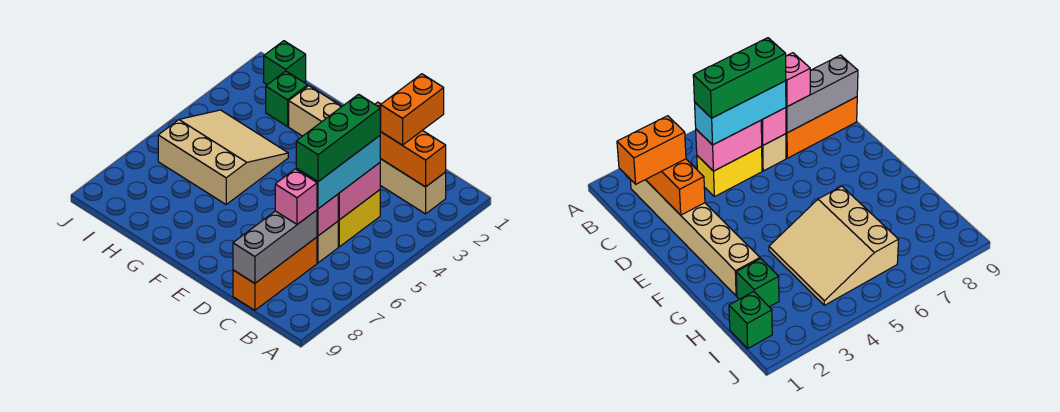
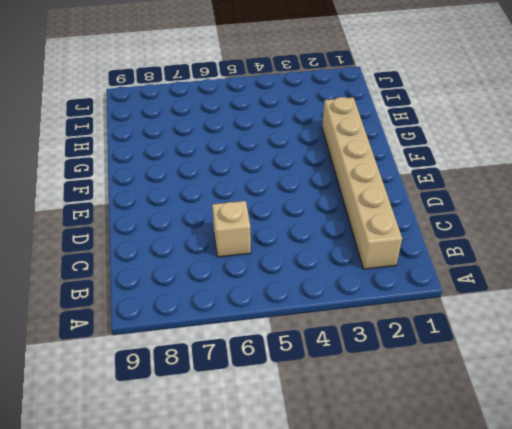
none -> yellow 1x2 brick [338,190,380,247]
none -> orange 1x3 brick [233,237,317,310]
none -> tan 3x3 slope [158,110,288,204]

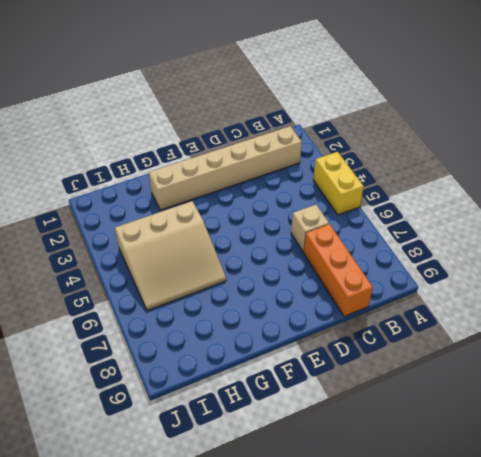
yellow 1x2 brick [313,152,364,215] -> yellow 1x2 brick moved to [338,190,380,247]
tan 3x3 slope [115,201,226,310] -> tan 3x3 slope turned to [158,110,288,204]
none -> green 1x1 brick [266,71,308,127]
none -> green 1x1 brick [264,41,306,85]
none -> orange 1x3 brick [375,102,446,187]

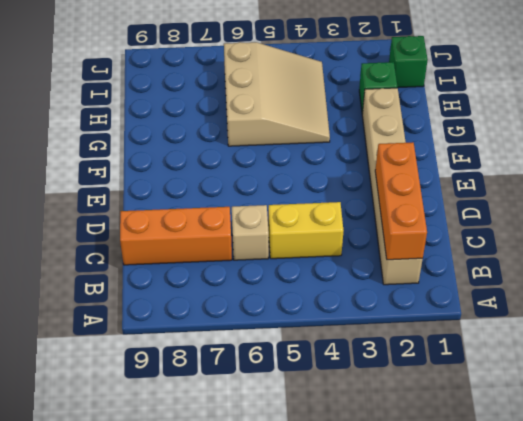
none -> pink 1x2 brick [338,163,380,220]
none -> pink 1x1 brick [317,194,338,236]
none -> grey 1x3 brick [233,210,317,283]

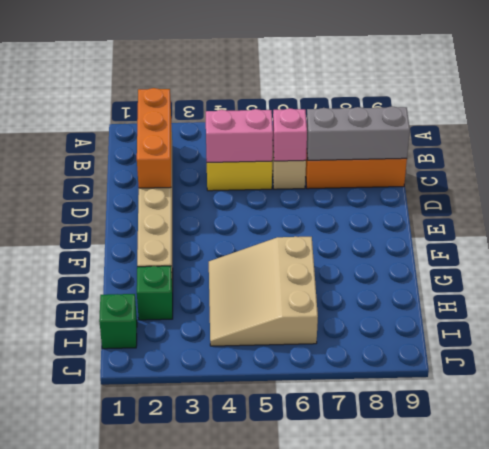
none -> orange 1x2 brick [380,74,444,145]
none -> cyan 1x3 brick [296,136,380,209]
none -> pink 1x1 brick [275,169,317,224]

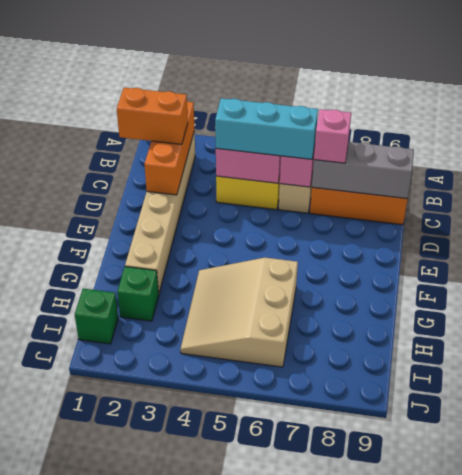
none -> green 1x3 brick [296,94,380,182]

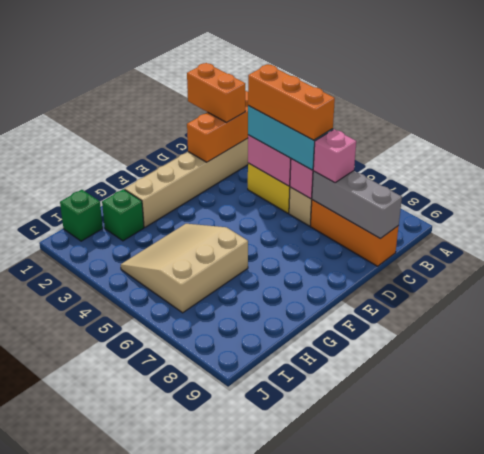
orange 1x3 brick [248,65,335,140] -> green 1x3 brick [296,94,380,182]

